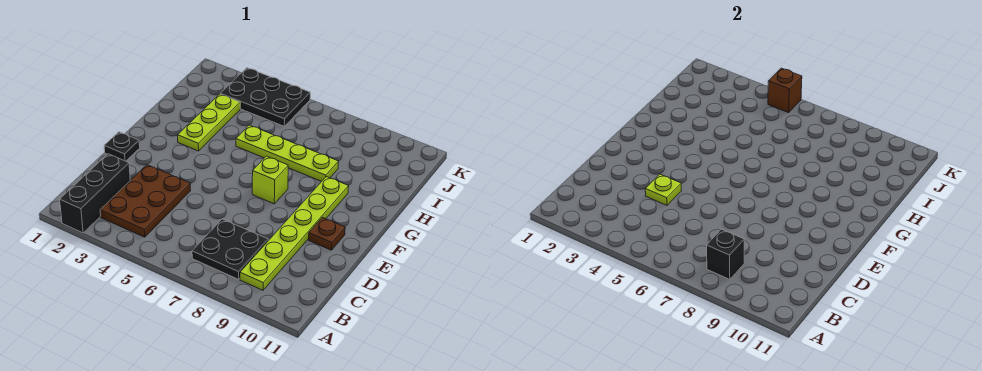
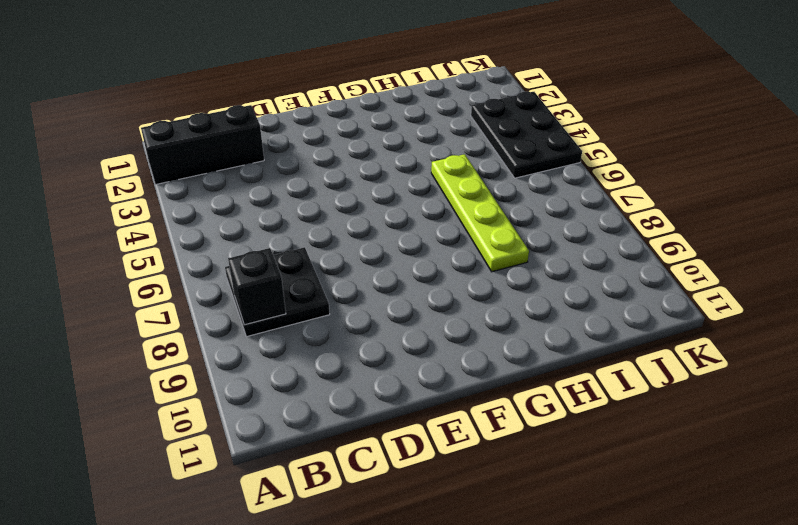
none -> brown 2x3 plate [100,165,191,237]
none -> lime 1x6 plate [240,177,349,290]
none -> black 1x1 plate [104,132,140,161]

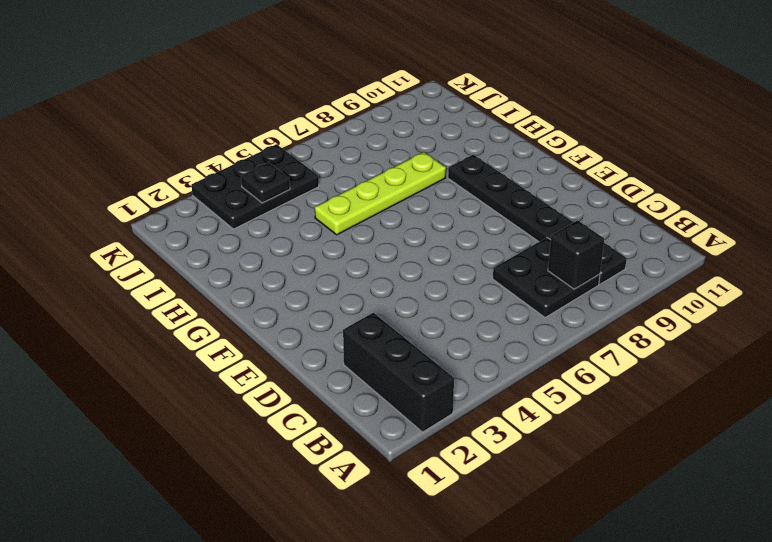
black 1x6 plate [448,155,627,284] -> lime 1x6 plate [240,177,349,290]
black 1x1 plate [241,162,290,203] -> black 1x1 plate moved to [104,132,140,161]
none -> brown 2x3 plate [100,165,191,237]
none -> brown 1x1 plate [309,217,345,250]
none -> lime 1x1 brick [252,156,288,204]

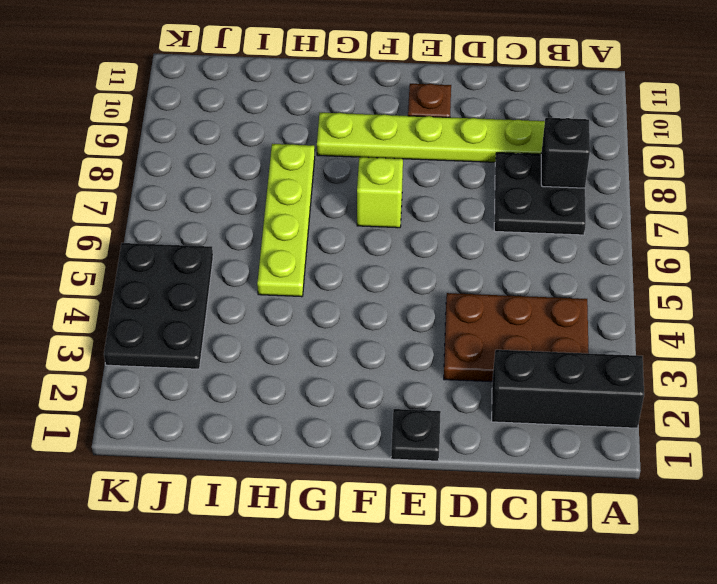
none -> lime 1x3 plate [178,94,240,151]
none -> lime 1x1 plate [645,174,682,205]
none -> brown 1x1 brick [768,68,802,113]

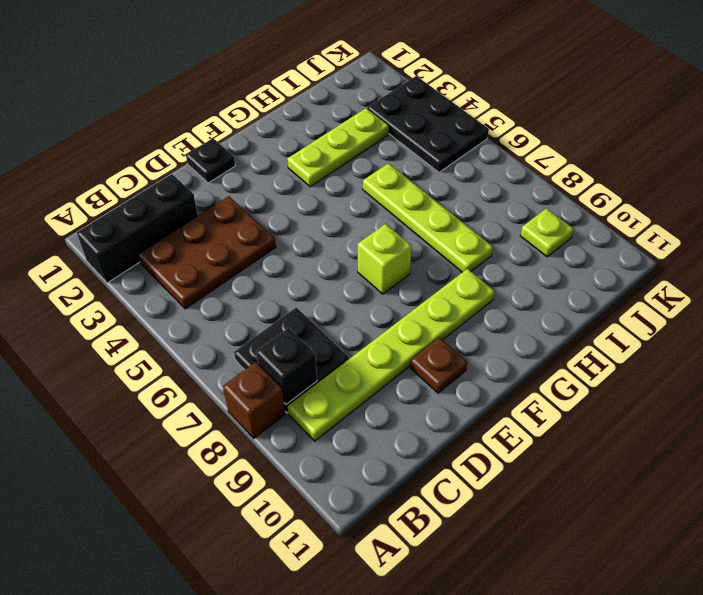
brown 1x1 brick [223,362,285,438] -> brown 1x1 brick moved to [768,68,802,113]
lime 1x1 plate [520,208,574,257] -> lime 1x1 plate moved to [645,174,682,205]

